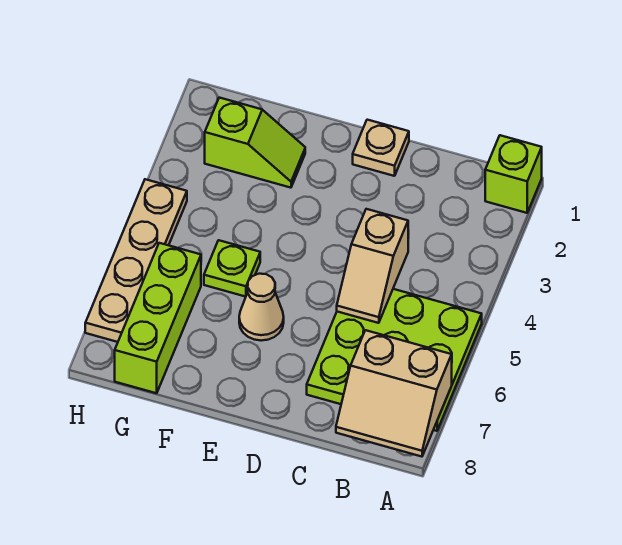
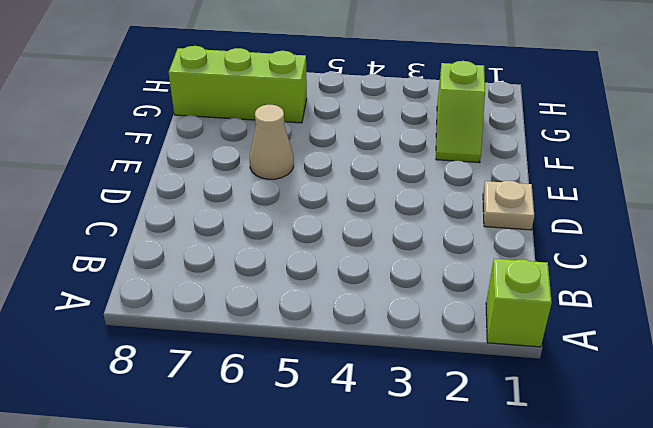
none -> lime 3x3 plate [307,289,482,431]
none -> lime 1x1 plate [204,240,260,297]

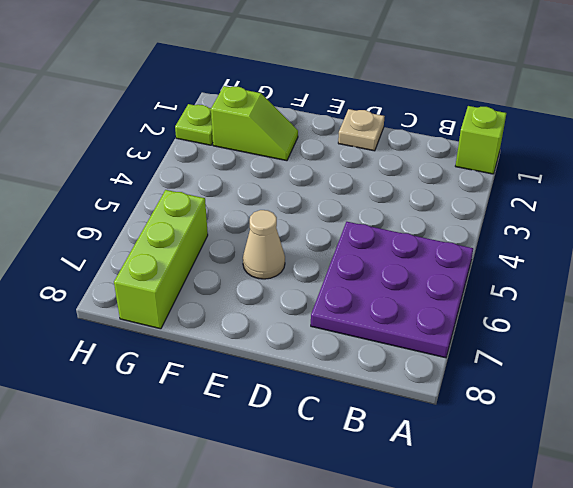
purple 3x3 plate [311,222,473,358] -> lime 3x3 plate [307,289,482,431]
lime 1x1 plate [175,104,213,145] -> lime 1x1 plate moved to [204,240,260,297]
none -> tan 1x4 plate [85,179,187,342]
none -> tan 2x2 slope [336,330,452,457]

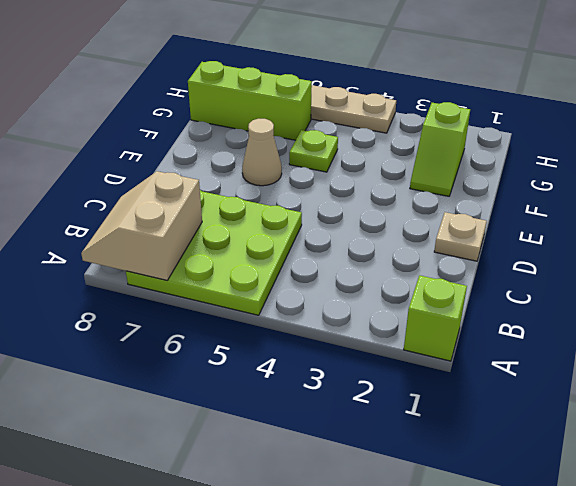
none -> tan 1x2 slope [337,209,408,323]

